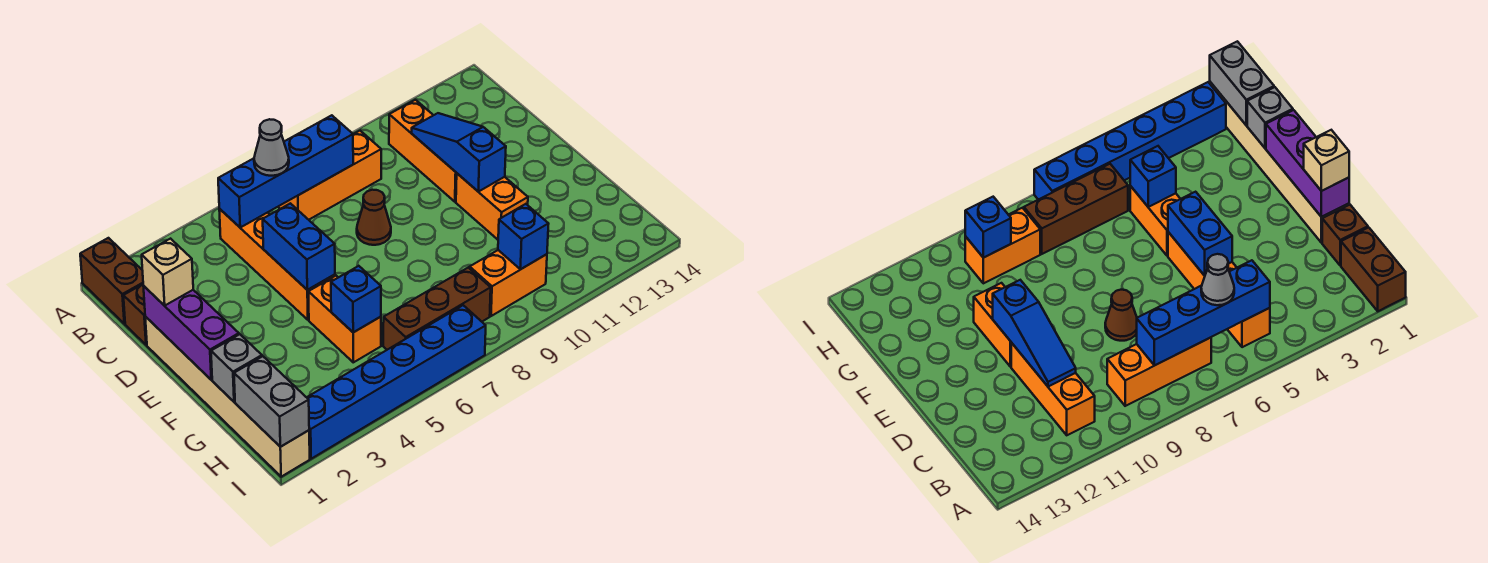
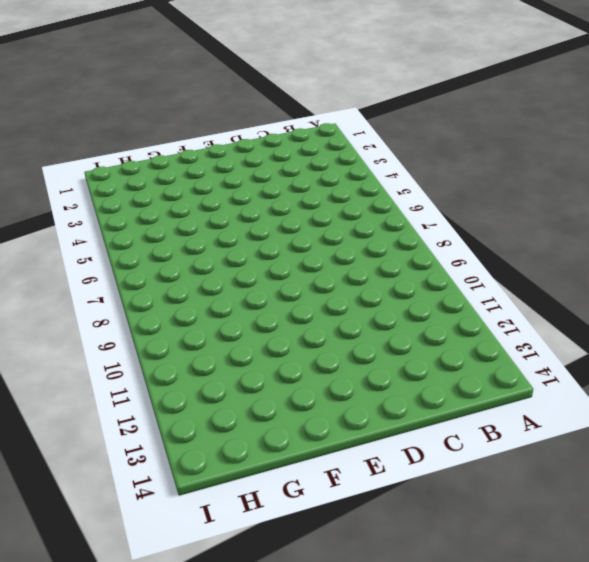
none -> brown 1x2 brick [80,238,143,324]
none -> orange 1x4 brick [219,209,335,320]
none -> orange 1x3 brick [278,131,381,220]

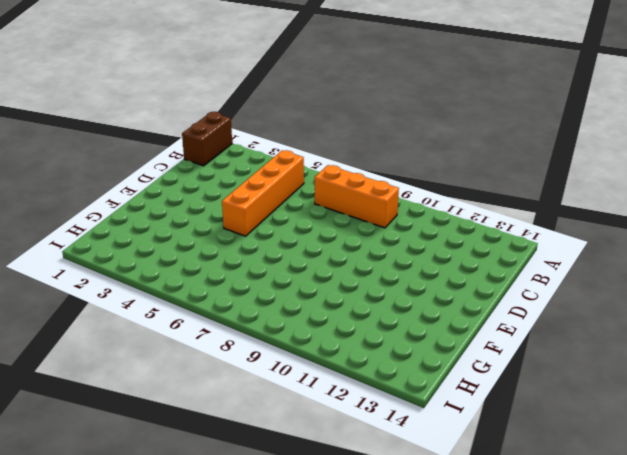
none -> orange 1x3 brick [389,100,457,202]
none -> brown 1x1 brick [123,284,147,345]
none -> tan 1x6 brick [145,317,310,477]

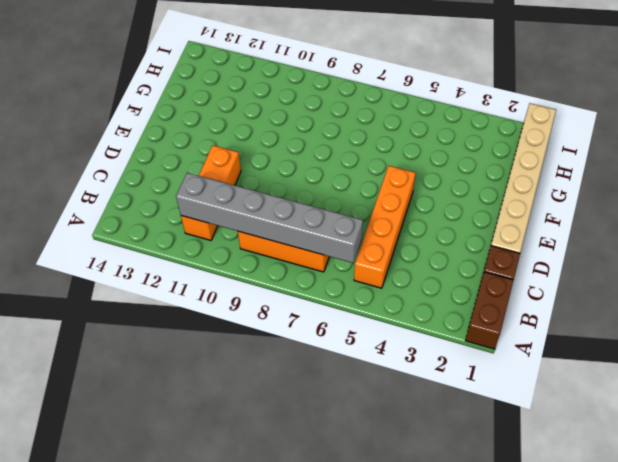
grey 1x6 brick [176,173,363,263] -> blue 1x4 brick [218,115,353,227]
none -> brown 1x1 cone [357,190,391,245]
none -> orange 1x2 brick [456,174,528,240]
none -> orange 1x2 brick [308,276,381,362]

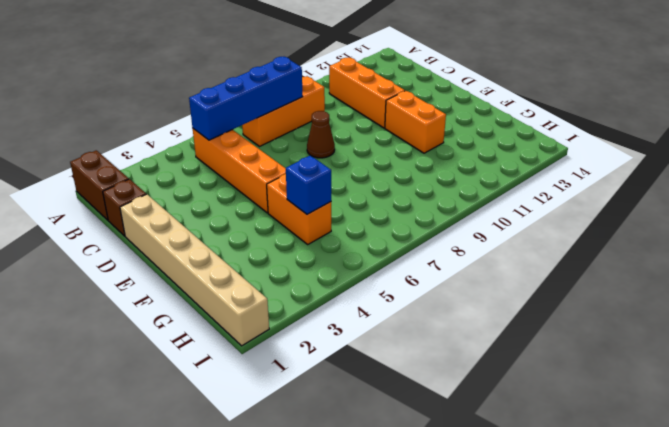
none -> brown 1x3 brick [383,267,491,350]
none -> orange 1x2 brick [470,250,547,316]
none -> blue 1x6 brick [307,305,486,459]

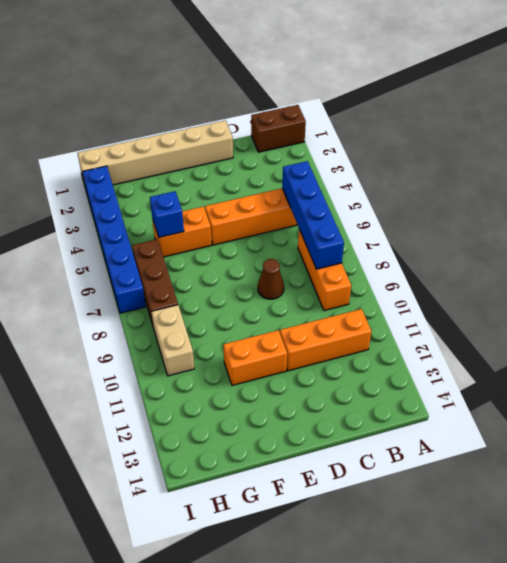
tan 1x2 brick [152,305,194,376] -> orange 1x2 brick [470,250,547,316]
none -> brown 1x1 brick [123,284,147,345]
none -> blue 1x3 slope [412,113,506,192]
none -> purple 1x3 brick [143,286,239,380]

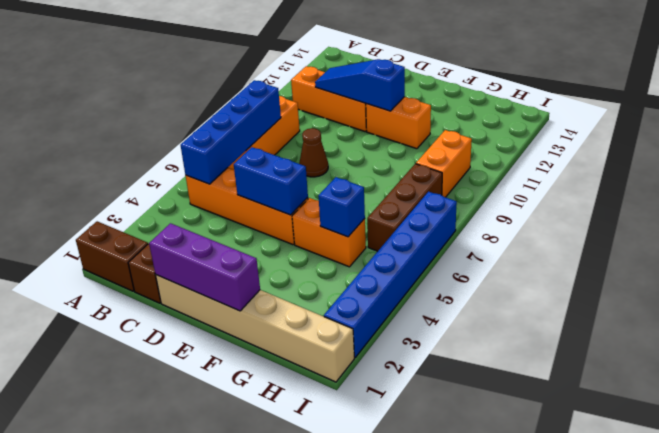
none -> grey 1x1 brick [211,334,262,402]
none -> grey 1x2 brick [234,356,309,447]
none -> blue 1x1 brick [498,204,548,269]

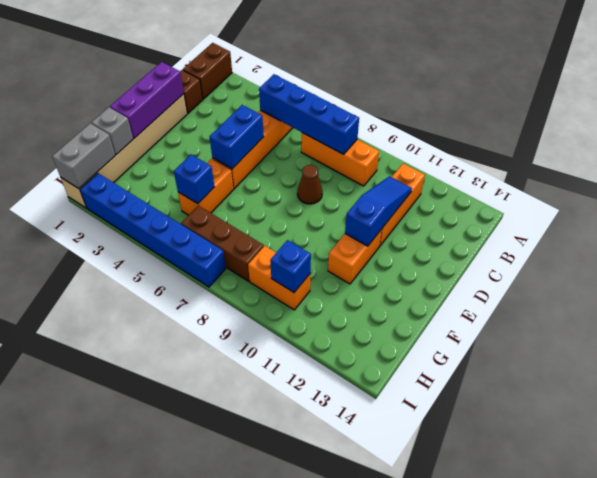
none -> grey 1x1 cone [254,119,289,176]
none -> tan 1x1 brick [142,239,193,306]

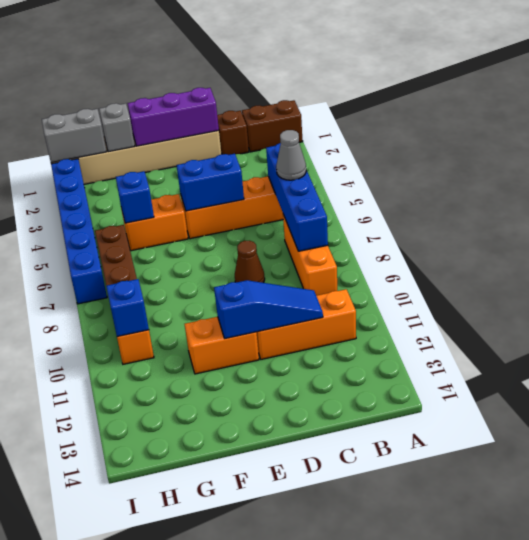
none -> tan 1x1 brick [142,239,193,306]

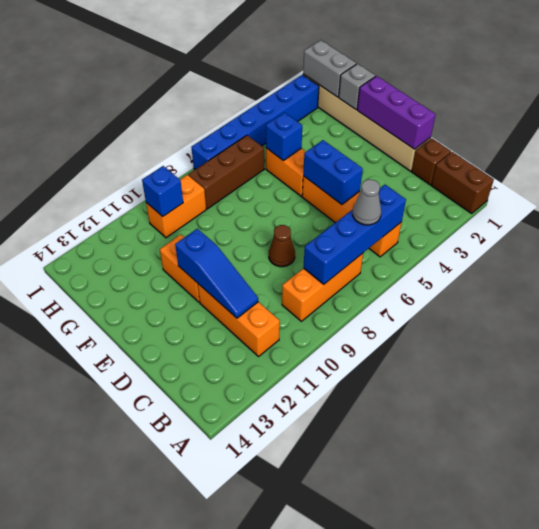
none -> tan 1x1 brick [142,239,193,306]

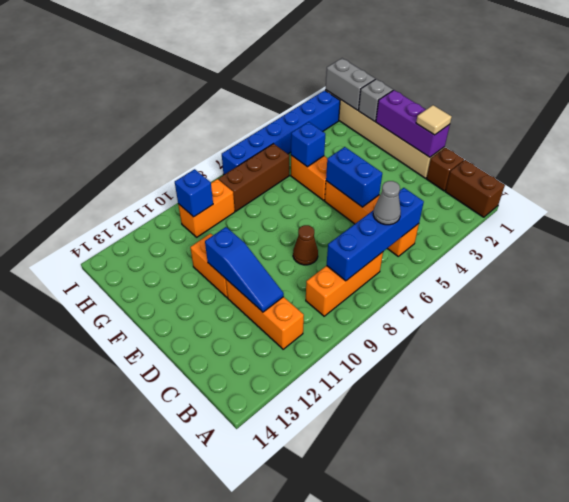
tan 1x1 tile [416,105,452,135] -> tan 1x1 brick [142,239,193,306]

